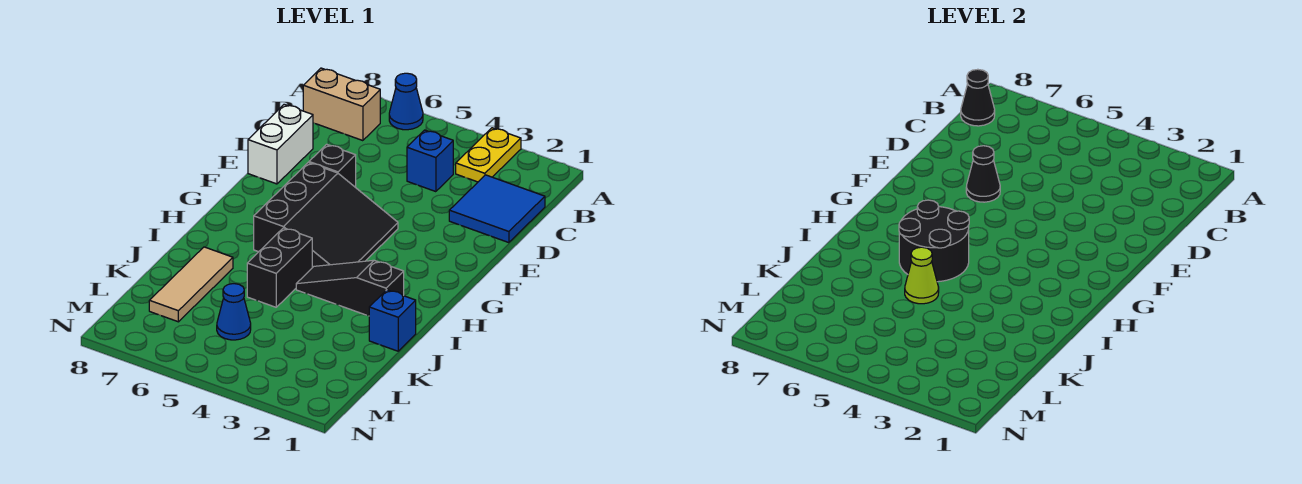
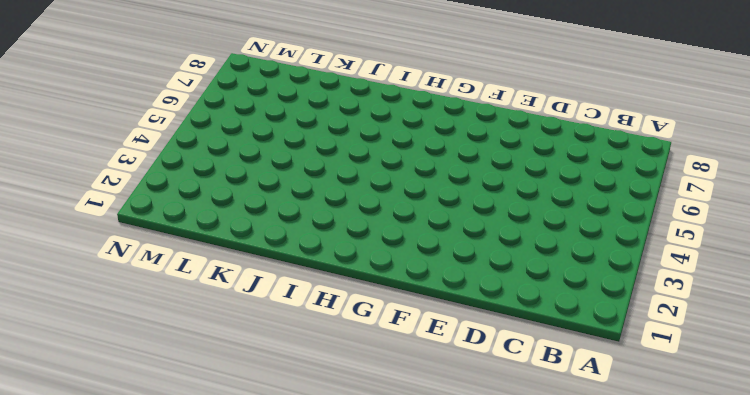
none -> yellow 1x2 plate [456,128,521,182]
none -> blue 1x1 cone [389,73,423,130]
none -> tan 1x2 brick [303,68,380,141]

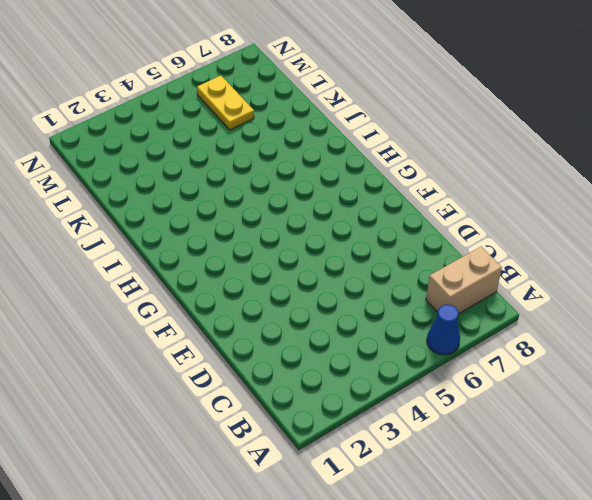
yellow 1x2 plate [197,76,254,130] -> yellow 1x2 plate moved to [456,128,521,182]
none -> blue 2x2 tile [449,175,545,243]
none -> blue 1x1 brick [407,130,453,192]
none -> white 1x2 brick [248,104,313,184]

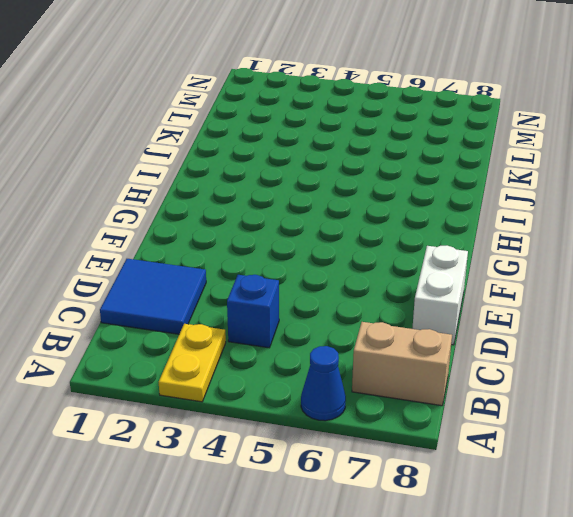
none -> black 1x1 brick [309,144,356,187]
none -> black 3x3 slope [254,163,398,268]
none -> black 1x3 slope [296,260,404,316]

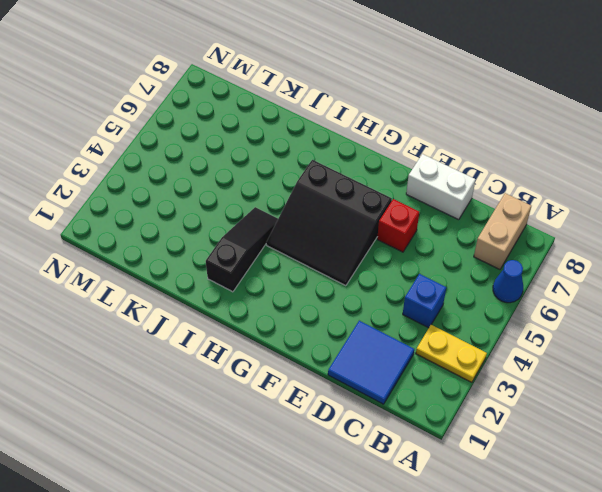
red 1x1 brick [377,199,419,252] -> black 1x1 brick [309,144,356,187]
none -> black 1x2 brick [247,228,312,307]
none -> blue 1x1 brick [369,290,416,351]
none -> tan 1x3 tile [149,247,233,322]

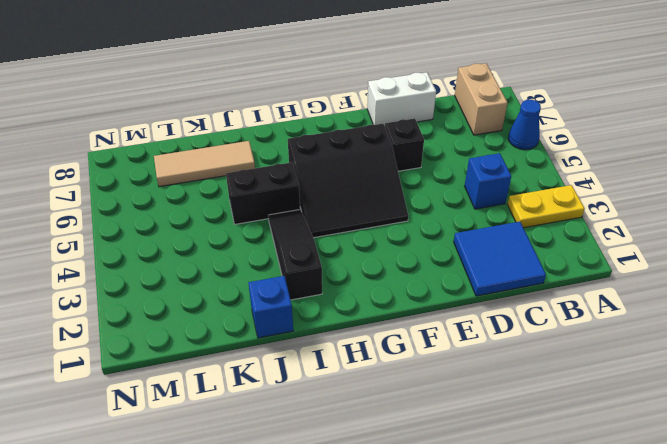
none -> blue 1x1 cone [217,284,251,340]
none -> black 1x1 cone [961,69,995,126]
none -> black 1x1 cone [966,146,1000,202]

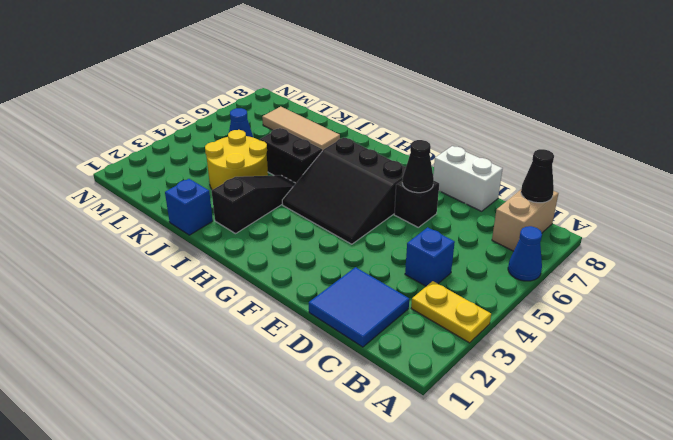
yellow 2x2 round brick [205,130,268,190] -> none
none -> black 2x2 round brick [899,200,969,282]
none -> lime 1x1 cone [905,247,939,304]

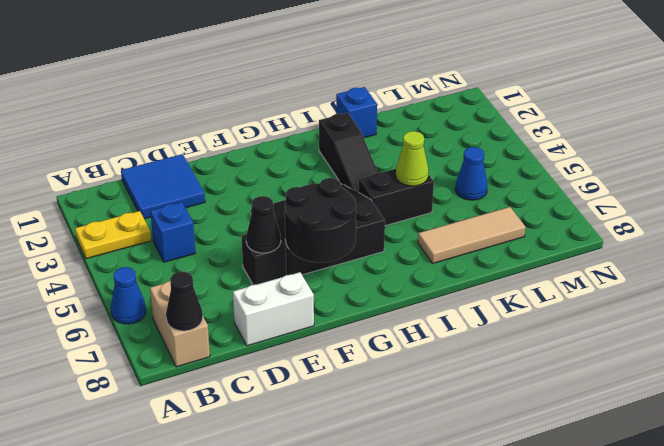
black 2x2 round brick [285,178,356,263] -> black 2x2 round brick moved to [899,200,969,282]

